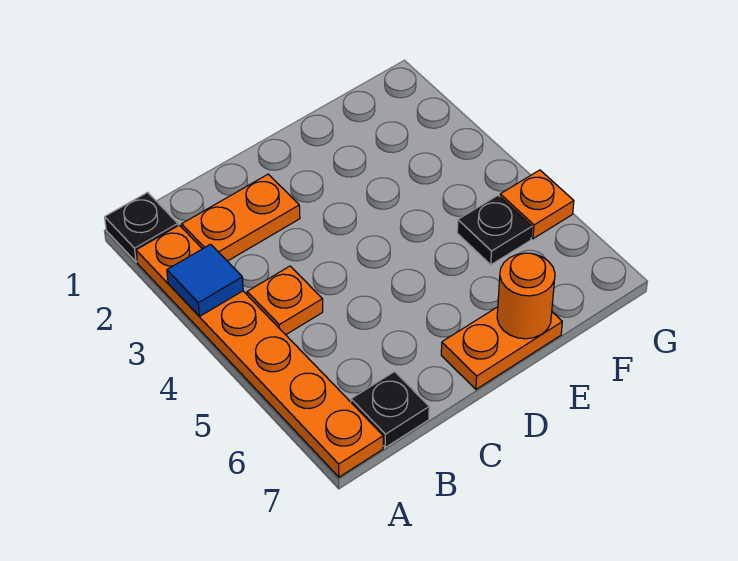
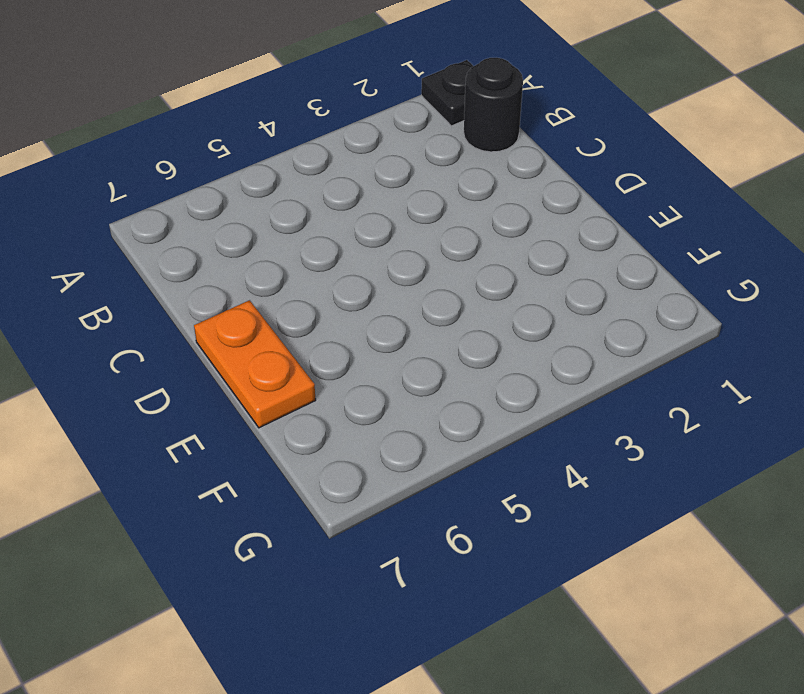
black 1x1 round brick [464,58,523,152] -> none
none -> orange 1x6 plate [136,225,383,477]
none -> orange 1x2 plate [182,174,300,261]

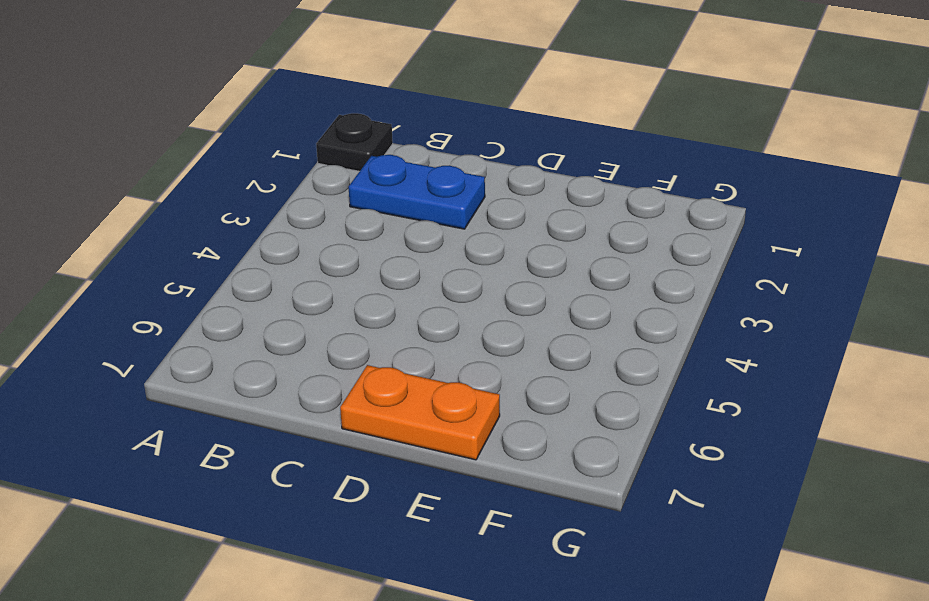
blue 1x2 plate [349,155,485,229] -> orange 1x2 plate [182,174,300,261]
none -> orange 1x6 plate [136,225,383,477]
none -> orange 1x1 plate [247,266,323,335]

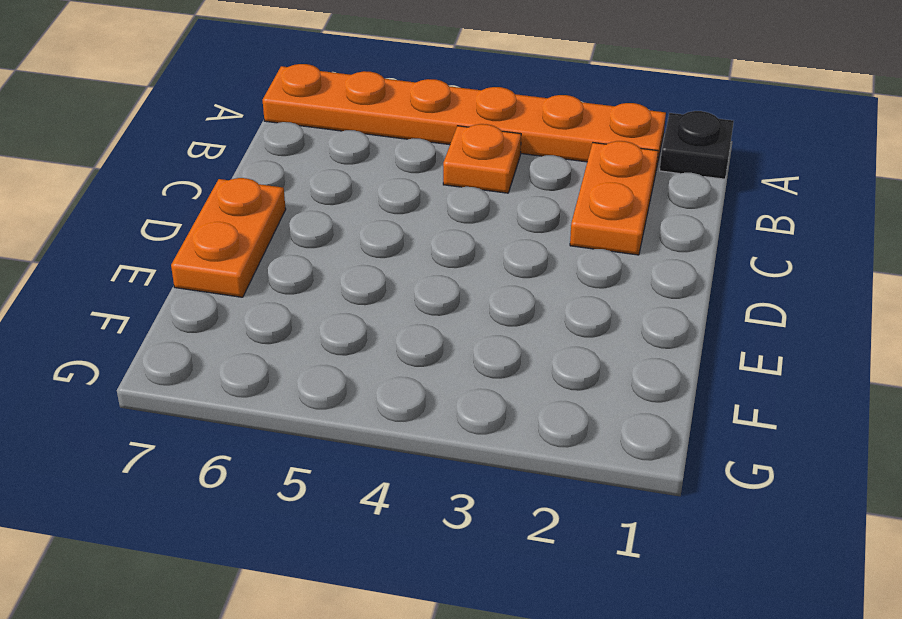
none -> black 1x1 plate [351,372,429,447]
none -> black 1x1 plate [457,195,532,265]

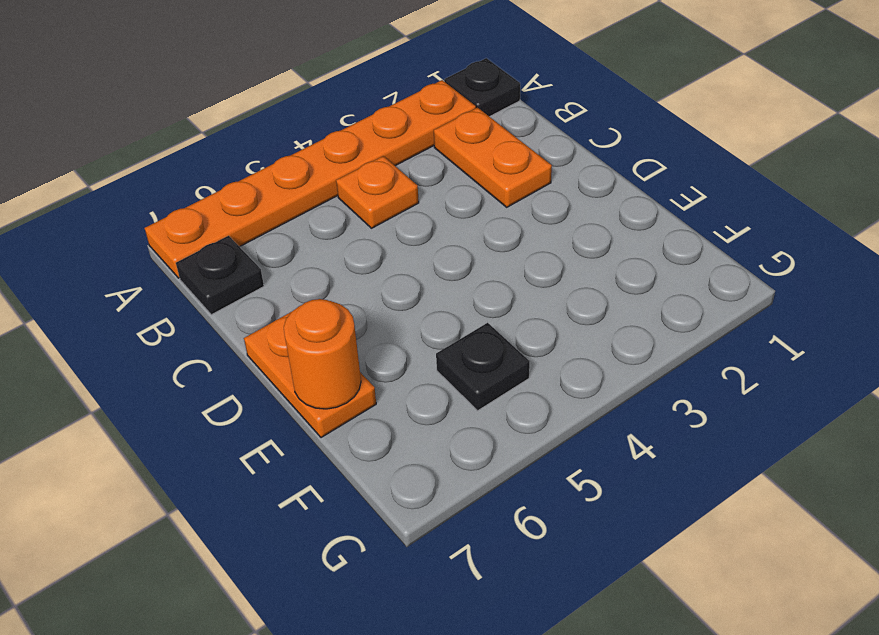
none -> orange 1x1 plate [500,170,574,239]
none -> blue 1x1 tile [167,244,243,316]

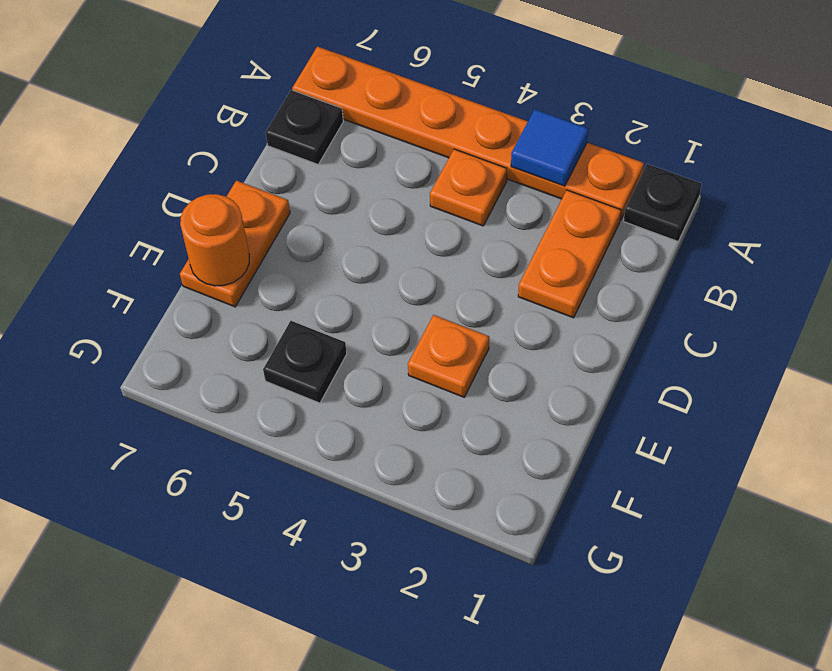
orange 1x1 plate [408,315,489,397] -> orange 1x1 plate moved to [500,170,574,239]

